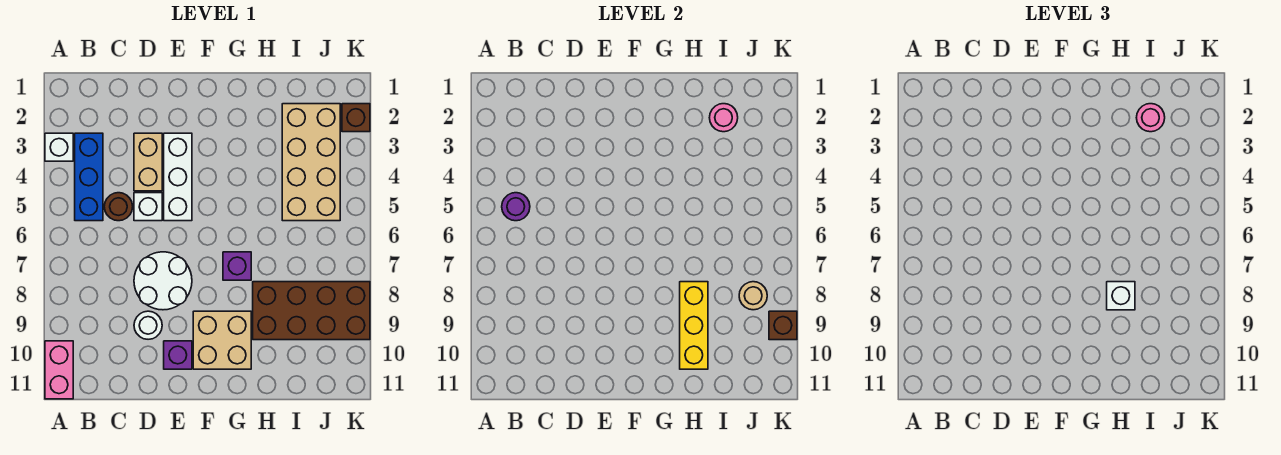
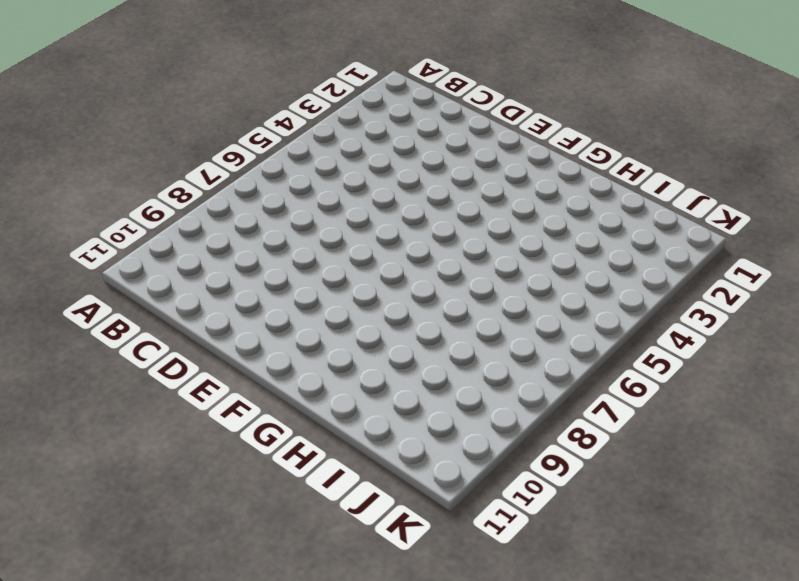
none -> white 1x1 brick [45,133,73,161]
none -> pink 1x2 brick [45,341,73,399]
none -> blue 1x3 brick [75,133,103,221]

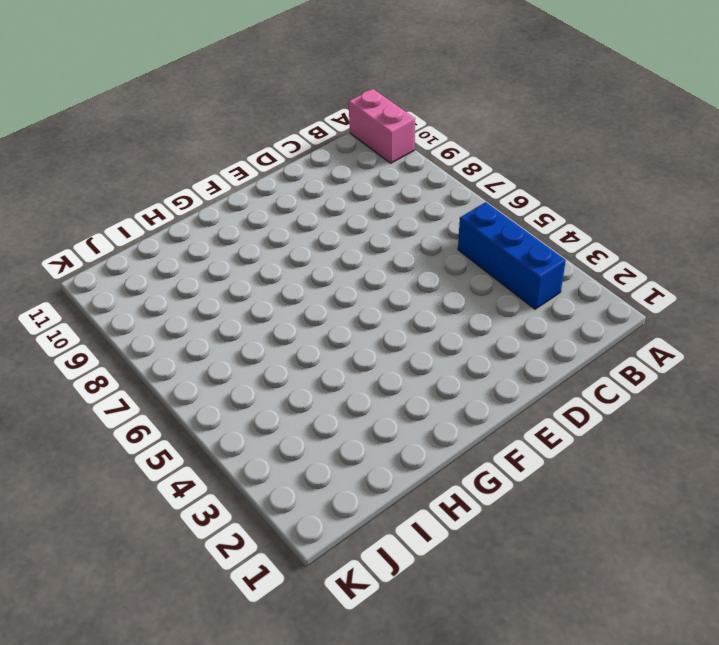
none -> white 1x1 brick [45,133,73,161]
none -> brown 1x1 round brick [104,193,133,221]
none -> tan 1x2 brick [134,133,162,191]

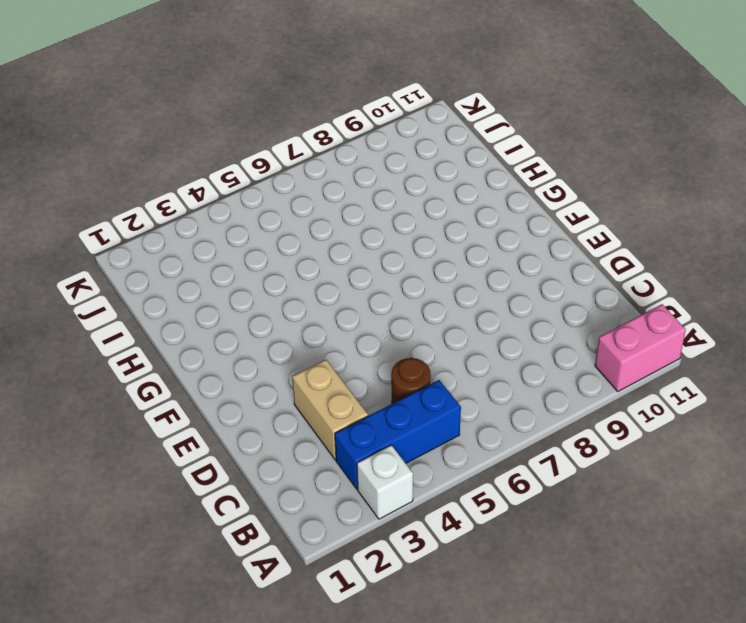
tan 1x2 brick [292,360,368,460] -> tan 1x2 brick turned to [134,133,162,191]
none -> white 1x1 brick [134,193,162,221]
none -> white 2x2 round brick [134,252,192,310]
none -> white 1x1 round brick [134,311,162,339]

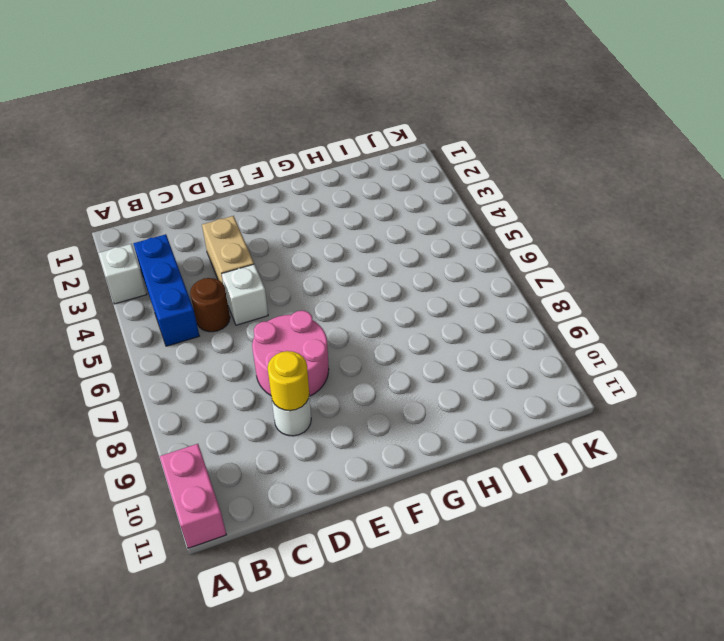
pink 2x2 round brick [252,311,329,396] -> white 2x2 round brick [134,252,192,310]
yellow 1x1 round brick [268,351,309,411] -> none
none -> white 1x3 brick [164,133,192,221]
none -> purple 1x1 brick [164,341,192,369]
none -> tan 2x2 brick [193,311,251,369]

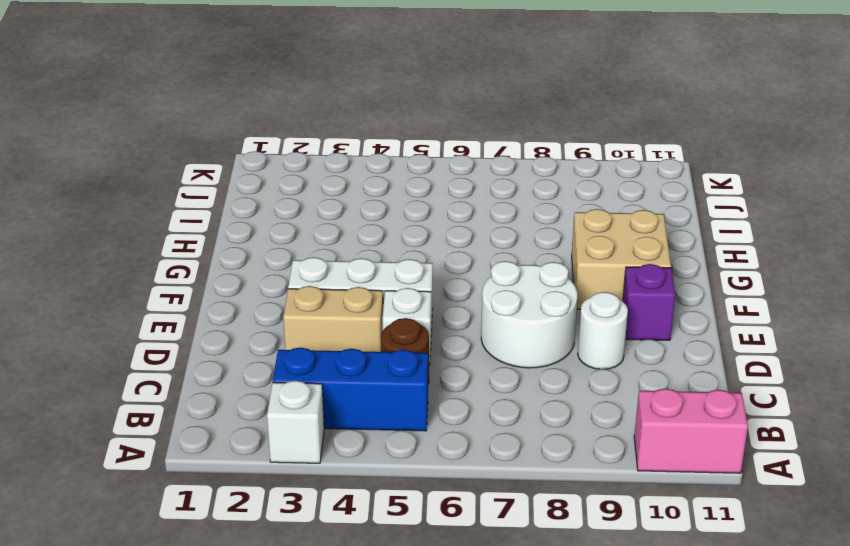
none -> purple 1x1 brick [223,252,251,280]
none -> brown 2x4 brick [253,282,370,340]
none -> tan 2x4 brick [282,104,340,221]

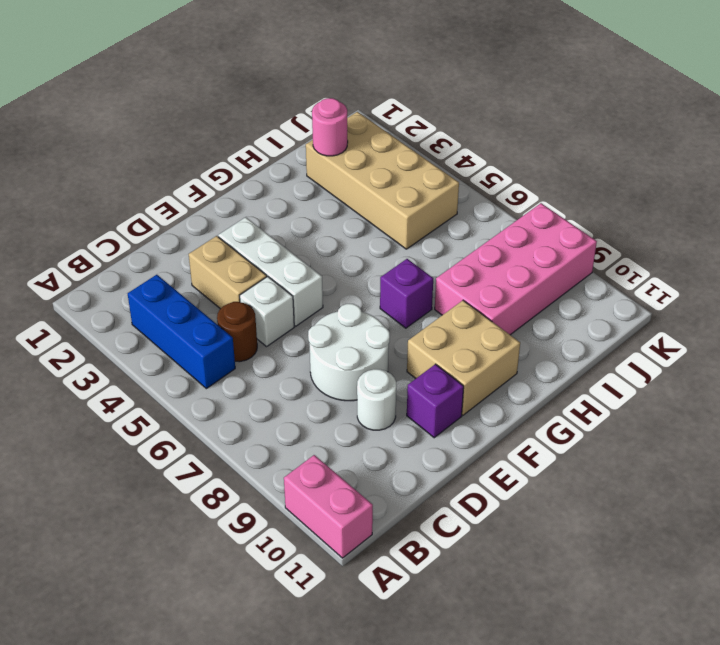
pink 2x4 brick [435,203,597,335] -> brown 2x4 brick [253,282,370,340]
none -> white 1x1 brick [45,133,73,161]
none -> brown 1x1 brick [342,104,370,132]
none -> purple 1x1 round brick [502,193,530,221]

